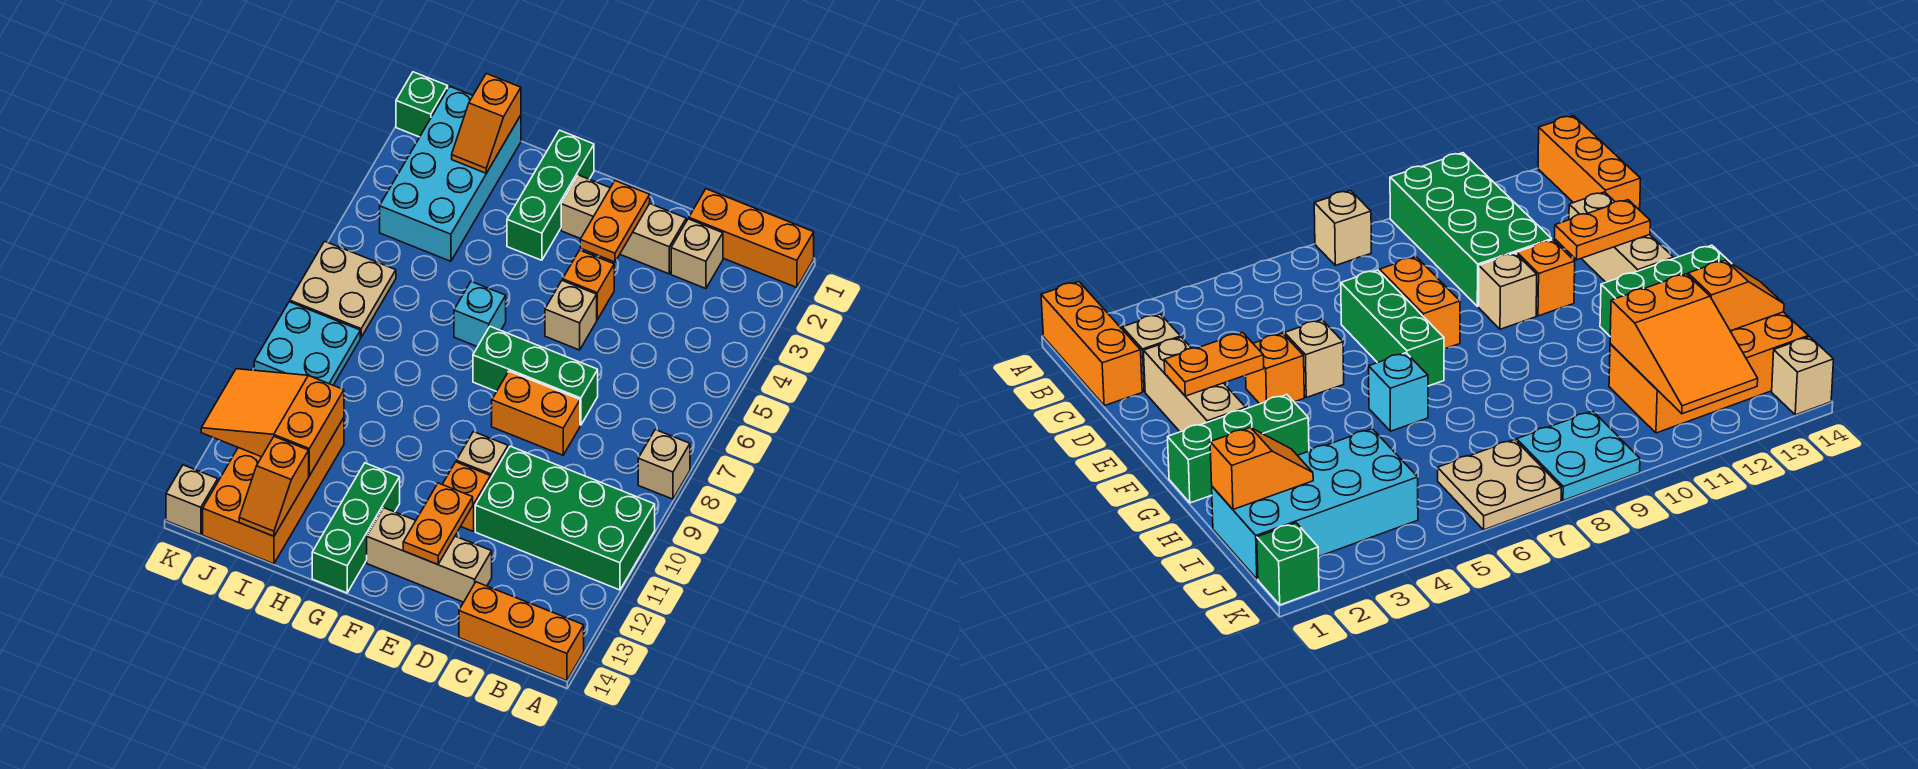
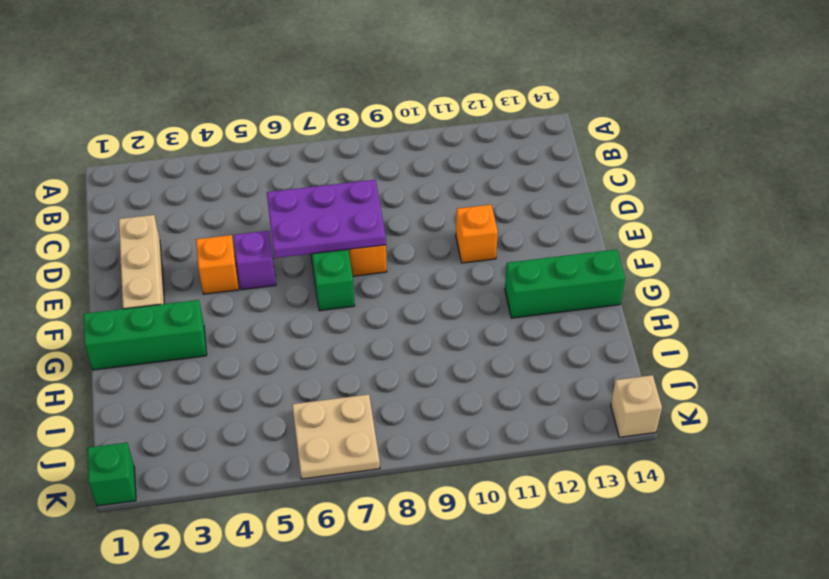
purple 2x3 plate [267,180,386,258] -> none
purple 1x1 brick [234,231,276,290] -> tan 1x1 brick [545,280,597,350]
none -> orange 1x3 brick [689,189,814,288]
none -> tan 1x1 brick [638,430,690,499]
none -> green 2x4 brick [475,446,655,590]

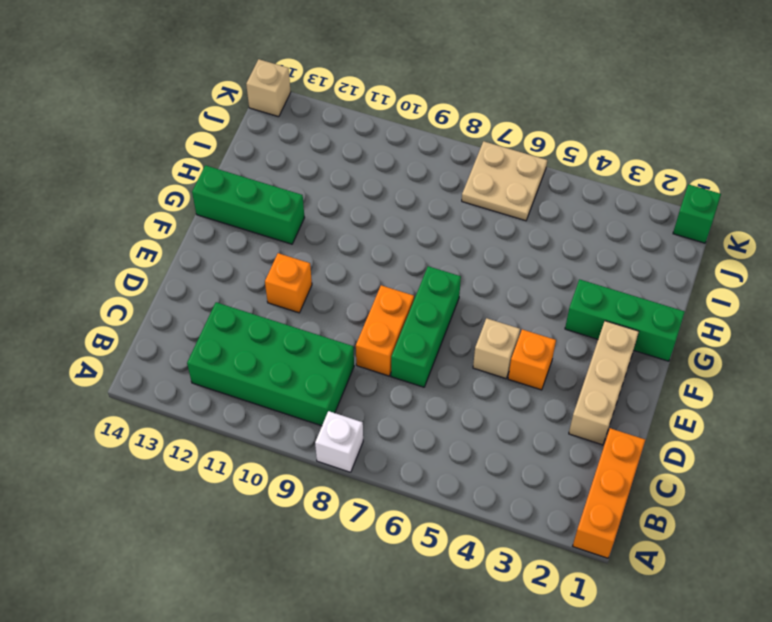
white 1x1 brick [315,411,363,472] -> tan 1x1 brick [638,430,690,499]
green 2x4 brick [187,302,354,426] -> green 2x4 brick turned to [475,446,655,590]
none -> orange 1x3 brick [459,582,584,681]
none -> tan 1x1 brick [671,219,723,289]
none -> tan 1x3 brick [367,508,492,602]

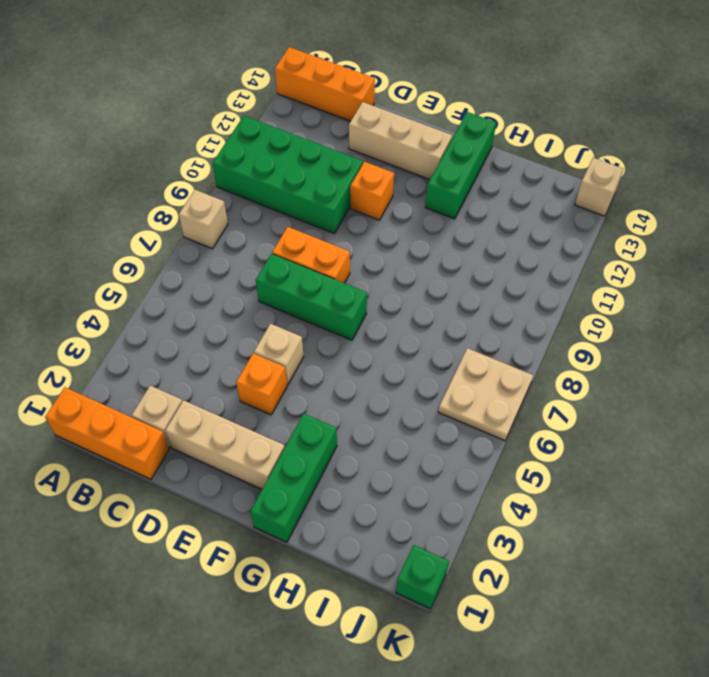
none -> tan 1x1 brick [456,432,508,479]
none -> cyan 1x1 brick [454,282,506,347]
none -> cyan 2x4 brick [380,86,521,261]

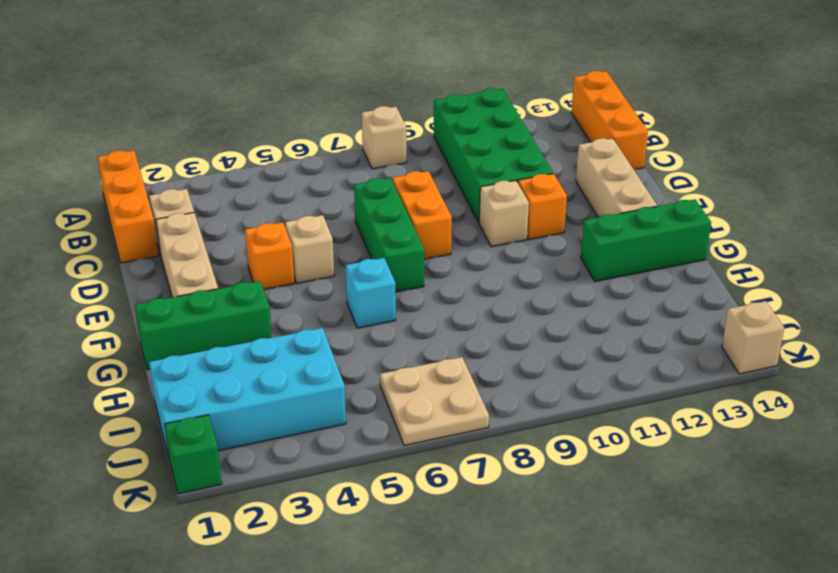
none -> orange 2x4 brick [203,418,344,564]
none -> cyan 2x2 plate [254,302,360,385]
none -> orange 1x2 plate [580,181,650,262]

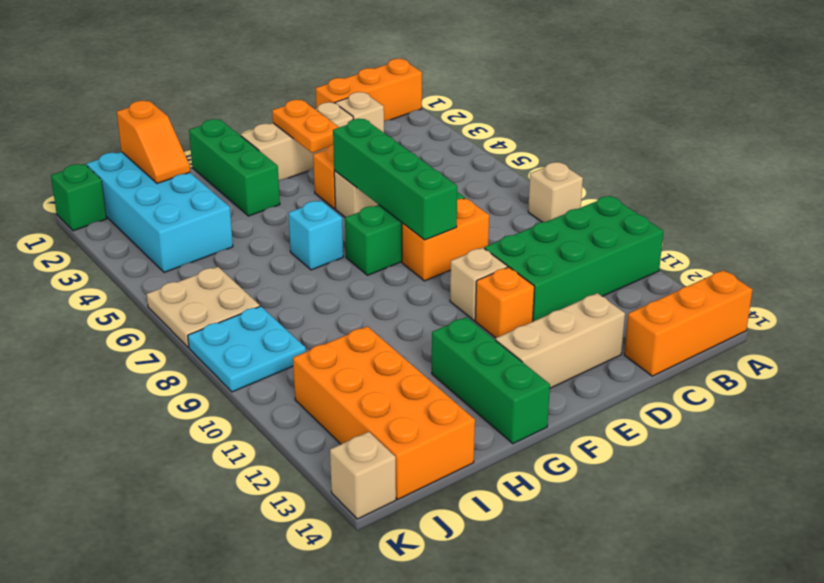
green 1x4 brick [333,119,457,240] -> none
none -> orange 1x2 plate [403,483,473,564]
none -> orange 2x3 slope [201,369,344,476]
none -> orange 1x2 slope [239,437,309,536]

